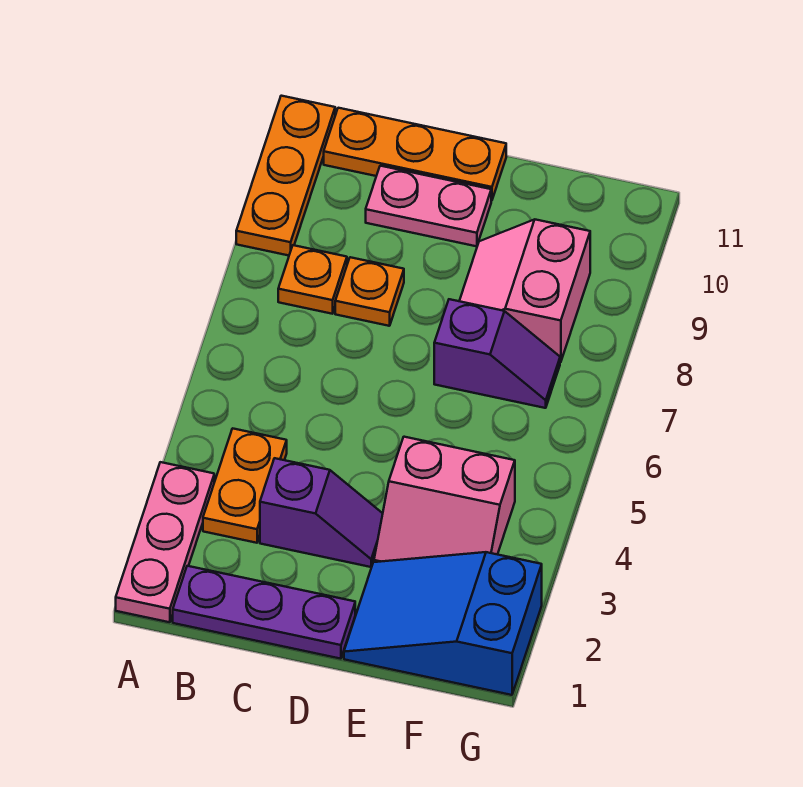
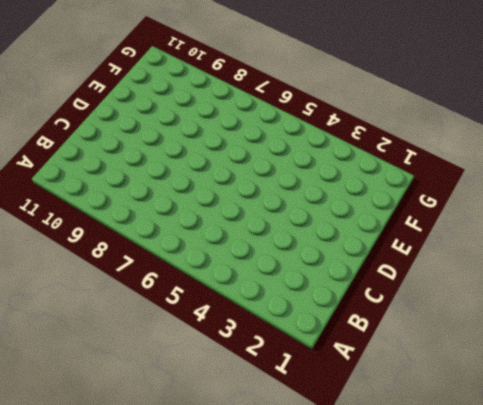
none -> pink 1x3 plate [116,462,214,622]
none -> orange 1x3 plate [236,96,335,256]
none -> purple 1x3 plate [173,566,355,659]

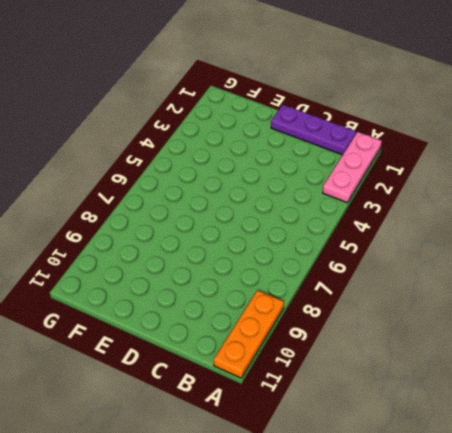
none -> orange 1x2 plate [203,428,287,543]
none -> orange 1x1 plate [278,245,347,314]
none -> orange 1x3 plate [324,108,506,201]

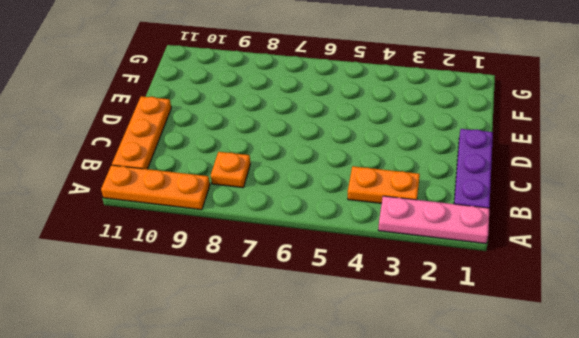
none -> purple 1x2 slope [260,458,383,567]
none -> orange 1x1 plate [335,257,404,326]
none -> pink 1x2 plate [366,166,491,246]

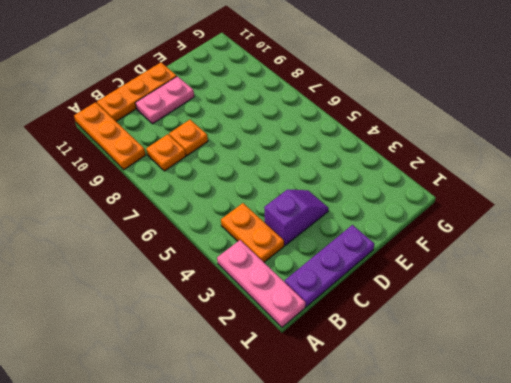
none -> blue 2x3 slope [344,552,542,695]
none -> pink 2x2 slope [374,437,515,562]
none -> purple 1x2 slope [434,299,560,408]

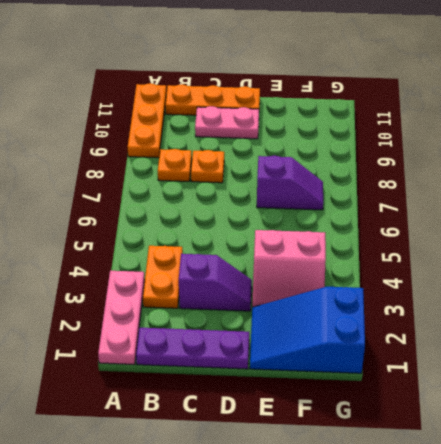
none -> pink 2x2 slope [460,220,590,362]

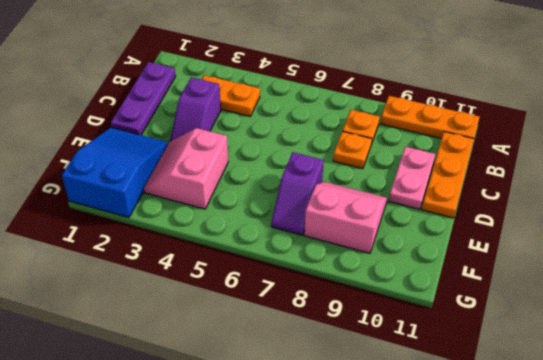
none -> pink 1x3 plate [116,462,214,622]

